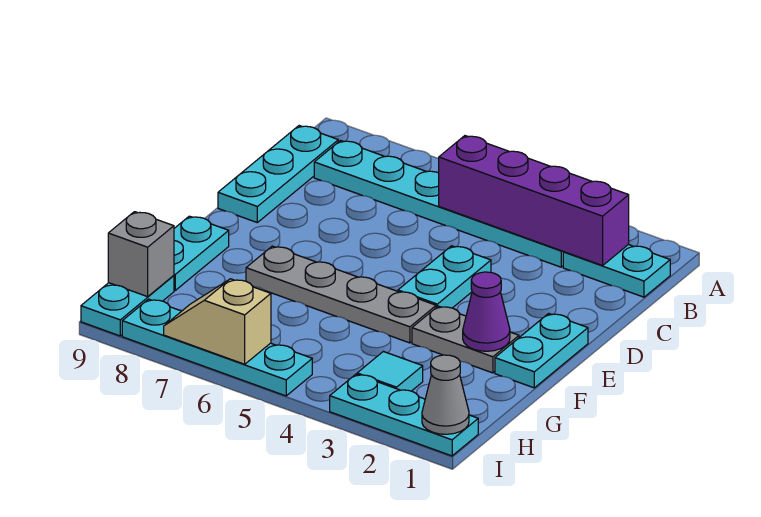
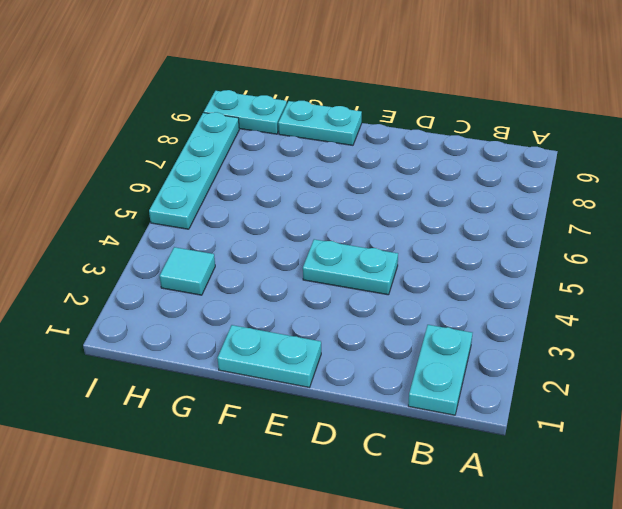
none -> cyan 1x6 plate [314,141,563,267]
none -> cyan 1x3 plate [218,126,338,222]
none -> grey 1x2 plate [412,306,519,373]

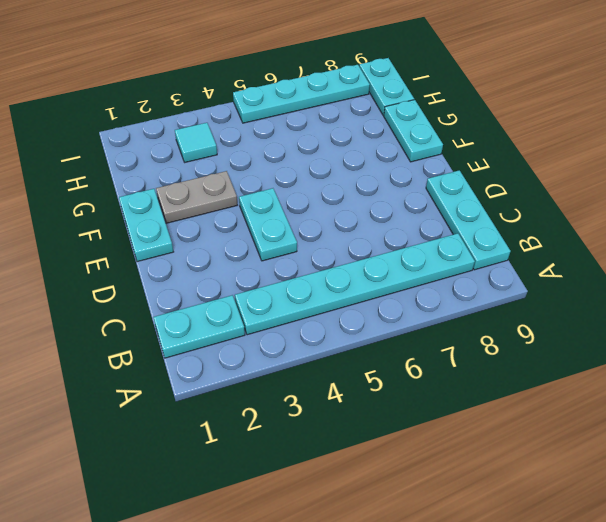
none -> grey 1x4 plate [246,246,436,343]
none -> cyan 1x3 plate [330,374,478,456]
none -> purple 1x4 brick [439,136,629,266]

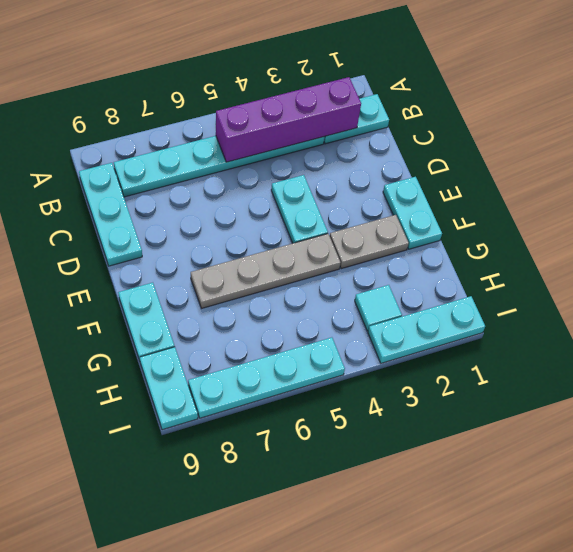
none -> purple 1x1 cone [463,272,510,351]
none -> grey 1x1 brick [108,212,174,297]
none -> grey 1x1 cone [422,355,469,434]

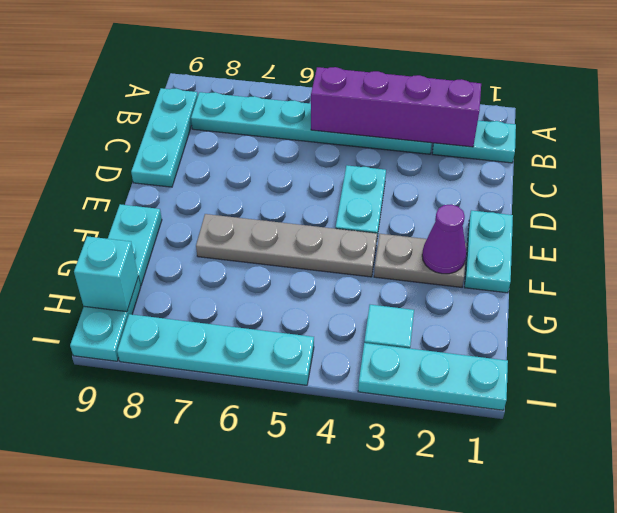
cyan 1x1 brick [74,236,138,312] -> grey 1x1 brick [108,212,174,297]
none -> grey 1x1 cone [422,355,469,434]
none -> tan 1x2 slope [164,279,271,364]

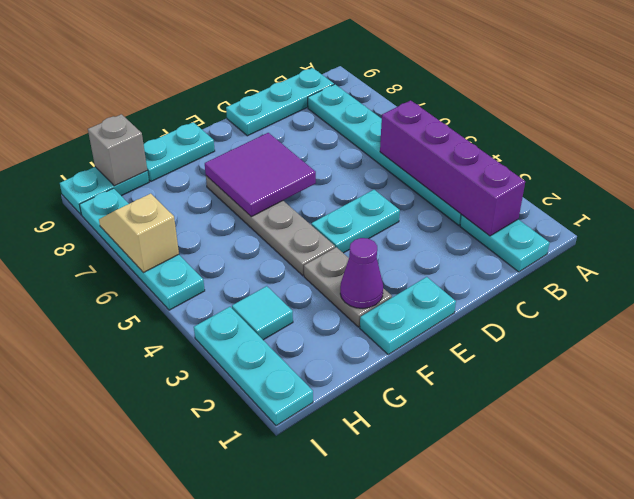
purple 2x2 tile [205,133,316,217] -> none
none -> grey 1x1 cone [422,355,469,434]

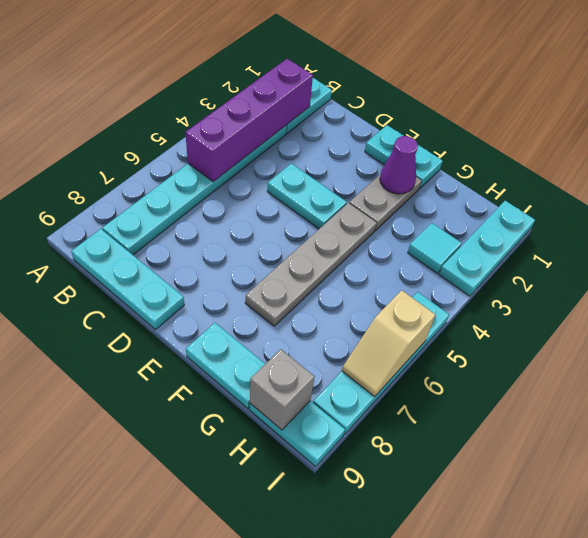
none -> grey 1x1 cone [422,355,469,434]

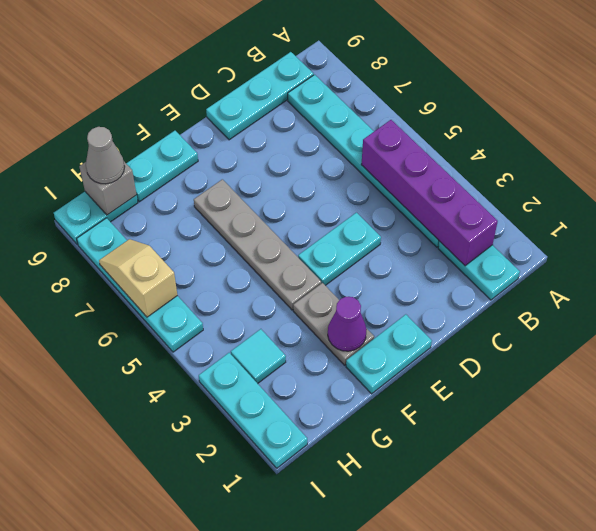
grey 1x1 cone [86,127,125,184] -> grey 1x1 cone moved to [422,355,469,434]

